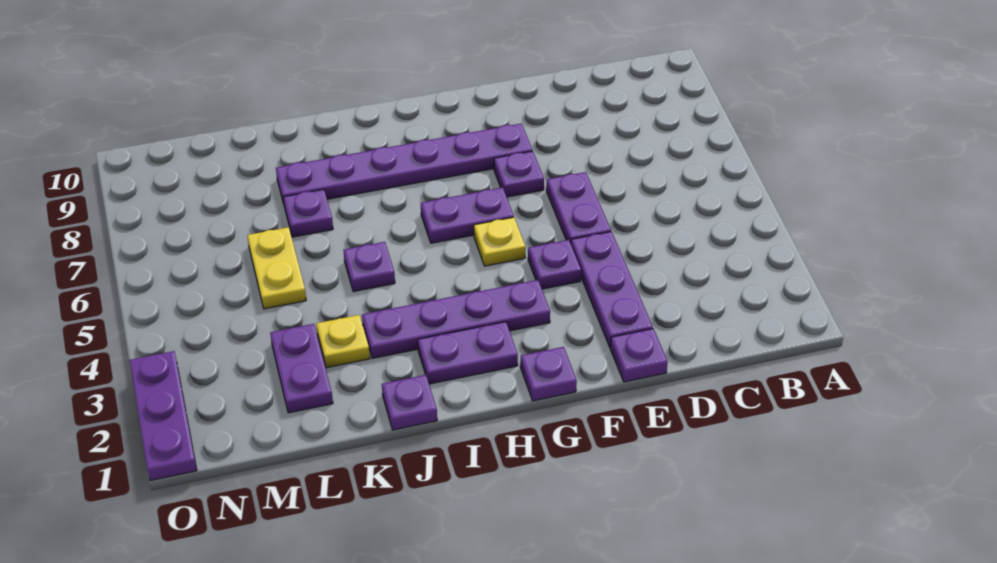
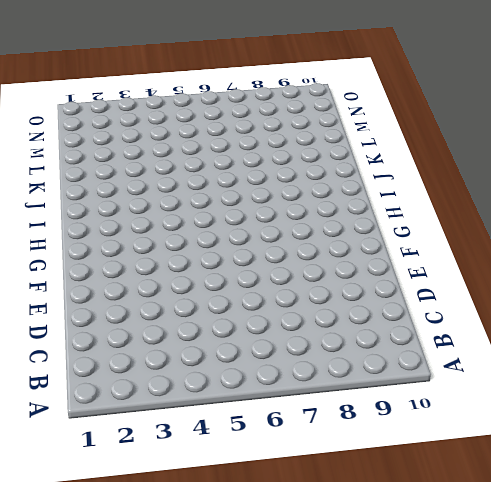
none -> purple 1x1 plate [610,329,668,382]
none -> purple 1x3 plate [571,232,653,347]
none -> purple 1x2 plate [546,172,611,243]

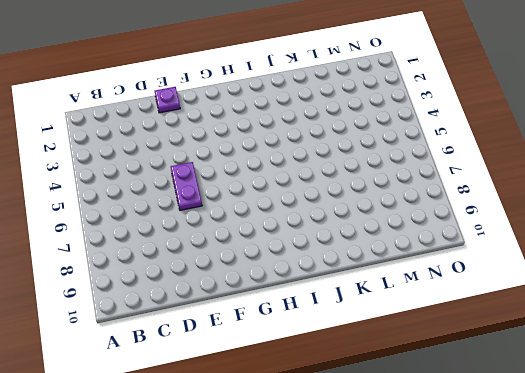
none -> purple 1x3 plate [571,232,653,347]
none -> purple 1x1 plate [528,240,581,289]
none -> purple 1x1 plate [494,151,544,197]

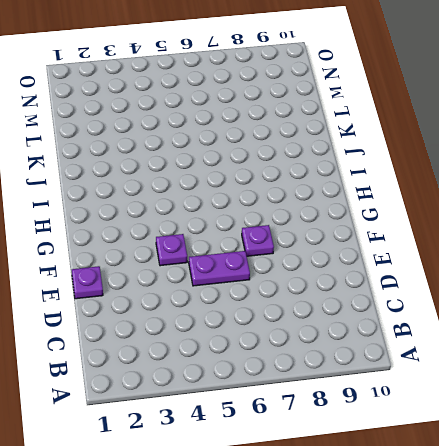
none -> purple 1x3 plate [571,232,653,347]
none -> purple 1x6 plate [276,123,532,204]
none -> purple 1x1 plate [520,347,577,401]

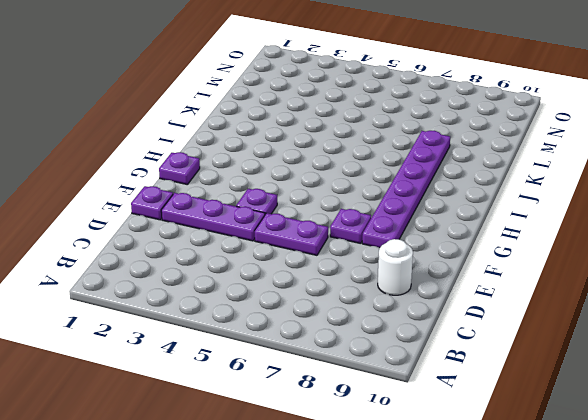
white 1x1 round brick [378,239,413,295] -> none
none -> purple 1x4 plate [362,280,550,358]
none -> yellow 1x1 plate [474,217,526,266]
none -> purple 1x2 plate [421,187,514,243]

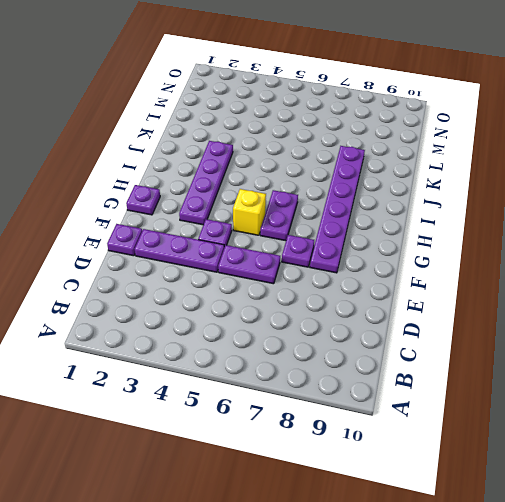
yellow 1x1 brick [233,189,266,235] -> yellow 1x1 plate [474,217,526,266]
none -> purple 1x2 plate [418,322,518,384]
none -> purple 1x1 plate [382,375,437,430]
none -> purple 1x1 plate [344,242,395,292]

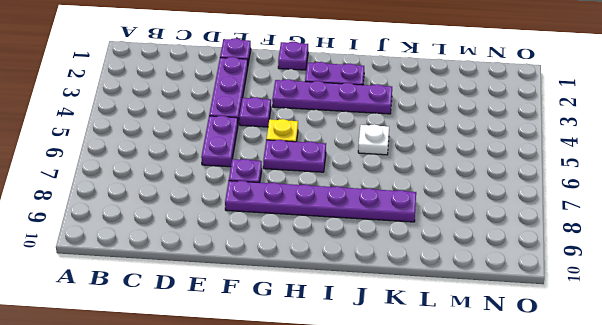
white 1x1 plate [358,124,389,155] -> purple 1x1 plate [344,242,395,292]
none -> purple 1x1 plate [382,375,437,430]
none -> yellow 1x1 plate [316,315,370,368]
none -> purple 1x1 plate [283,189,333,237]

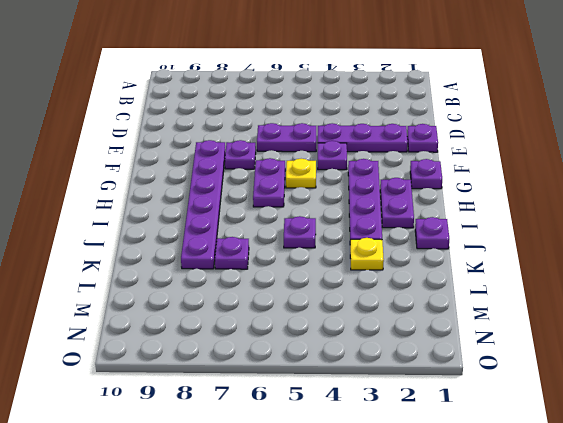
none -> purple 1x2 plate [270,324,333,413]
none -> yellow 1x2 plate [247,227,306,309]
none -> purple 1x3 plate [129,351,197,481]

